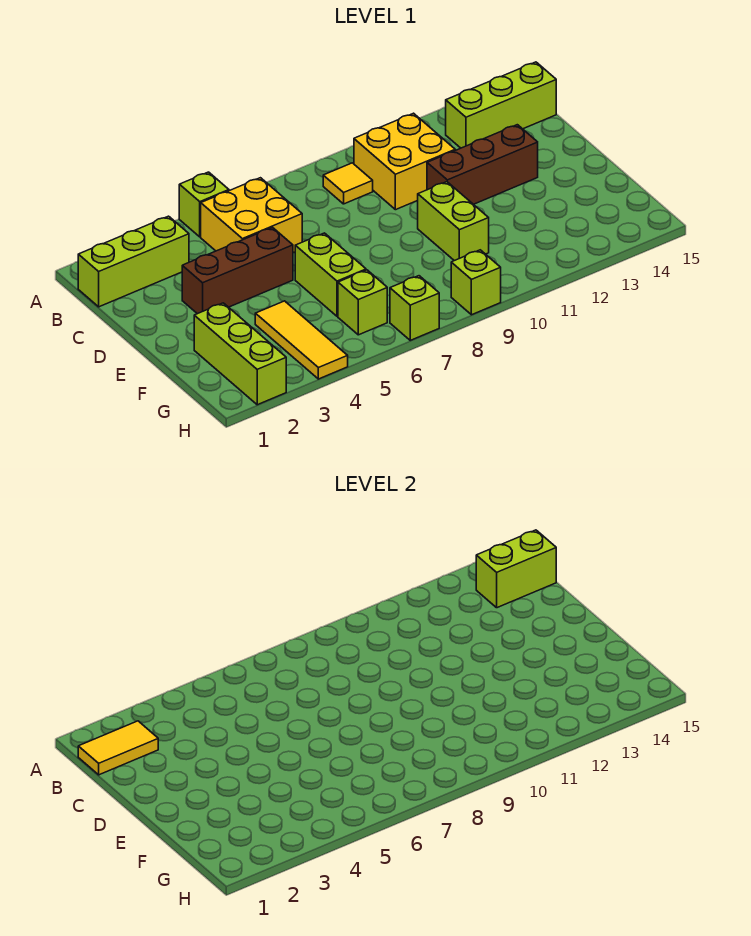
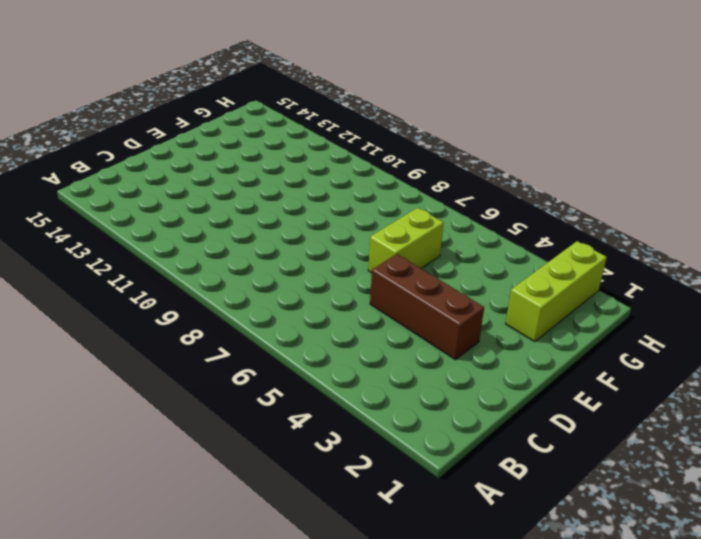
none -> lime 1x1 brick [179,172,229,237]
none -> lime 1x3 brick [78,216,189,307]
none -> yellow 2x2 brick [201,178,302,253]

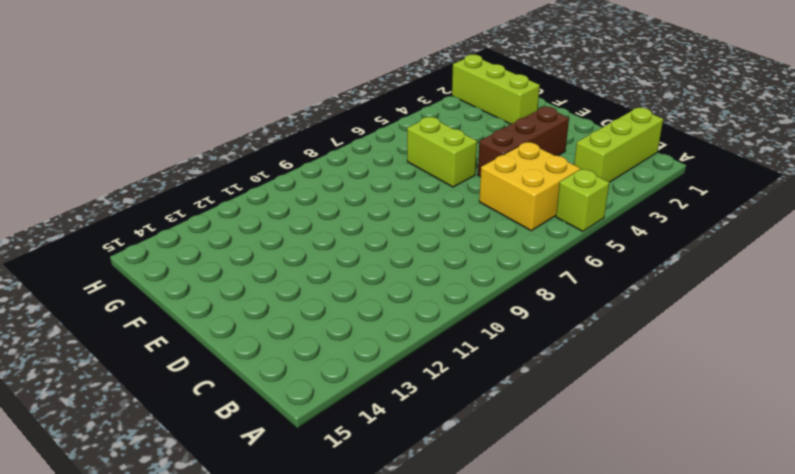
none -> yellow 1x1 tile [323,163,373,204]
none -> yellow 2x2 brick [354,113,455,210]
none -> lime 1x3 brick [446,62,556,148]

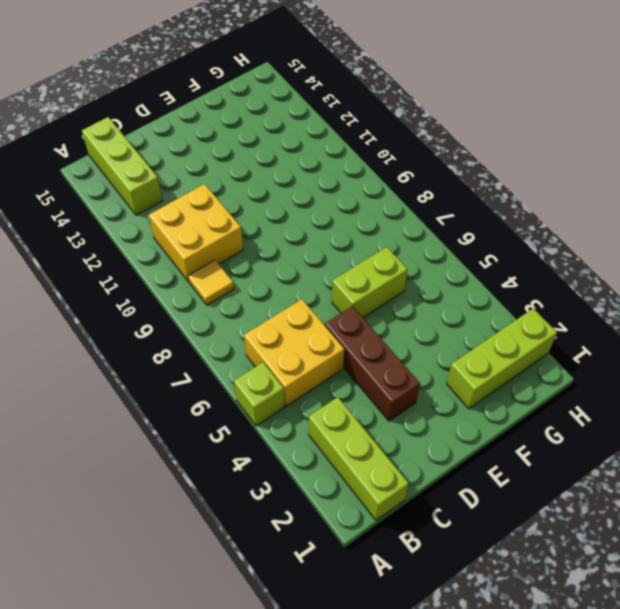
none -> brown 1x3 brick [427,125,538,204]
none -> lime 1x2 brick [418,182,489,261]
none -> yellow 1x3 tile [255,301,348,379]

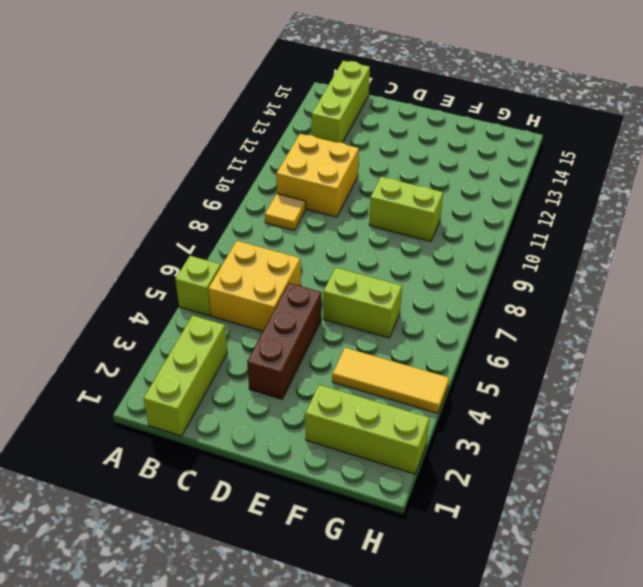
none -> brown 1x3 brick [427,125,538,204]
none -> lime 1x1 brick [338,270,387,335]
none -> lime 1x1 brick [390,276,439,340]

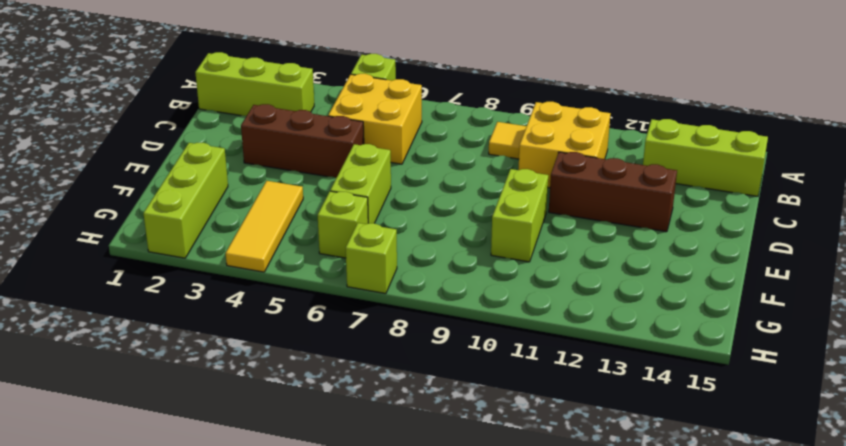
none -> lime 1x1 brick [451,250,501,315]
none -> yellow 1x2 tile [78,721,158,775]
none -> lime 1x2 brick [476,530,556,608]

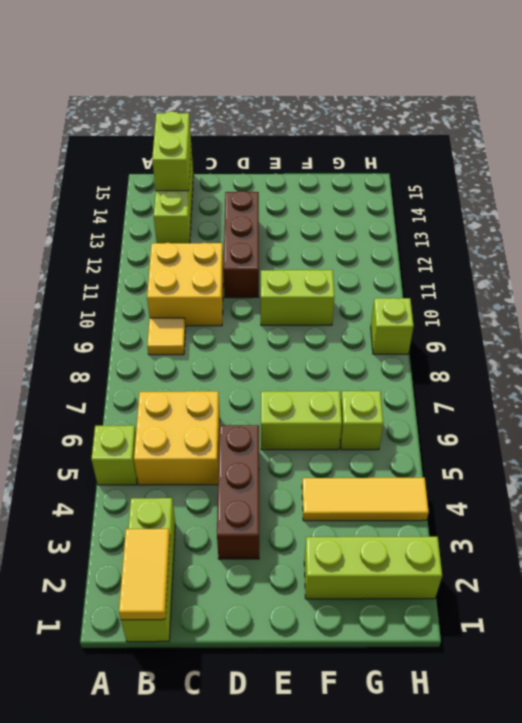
none -> lime 1x1 brick [390,276,439,340]

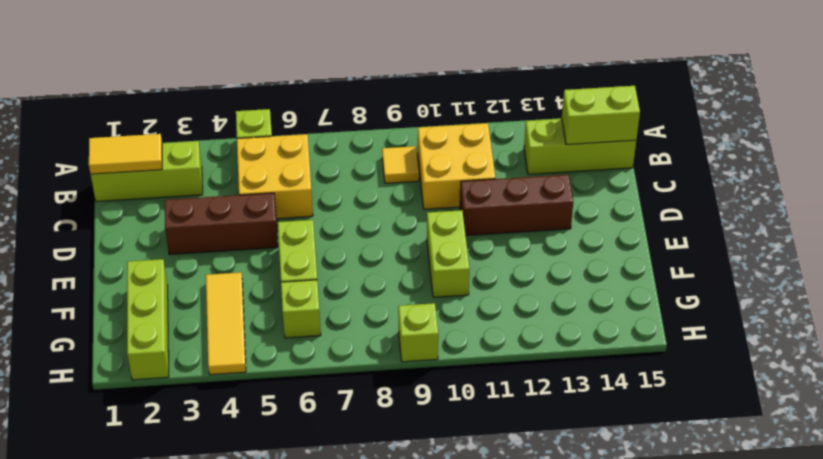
none -> lime 1x1 brick [390,276,439,340]

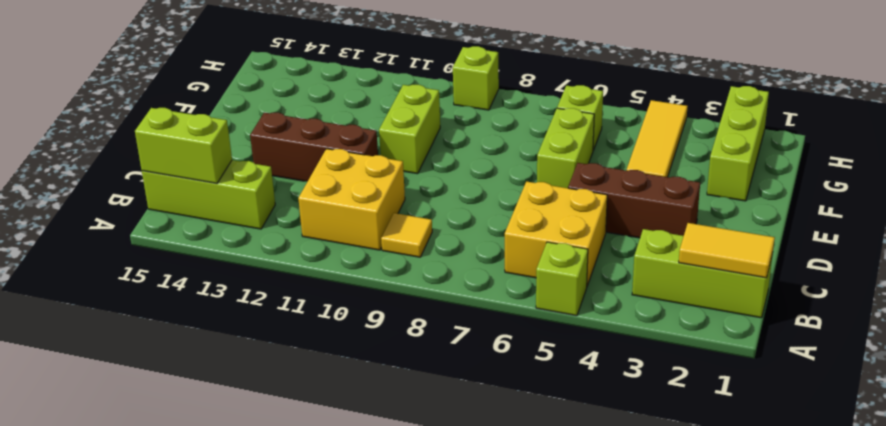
none -> lime 1x1 brick [390,276,439,340]

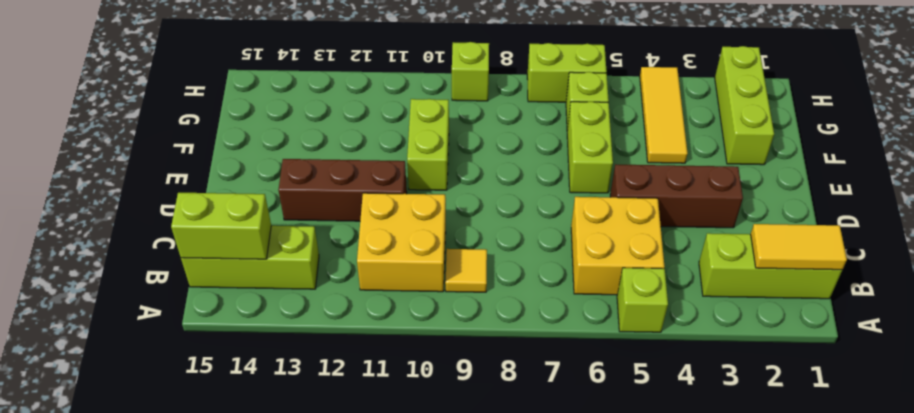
lime 1x2 brick [527,43,607,102] -> lime 1x1 brick [390,276,439,340]

